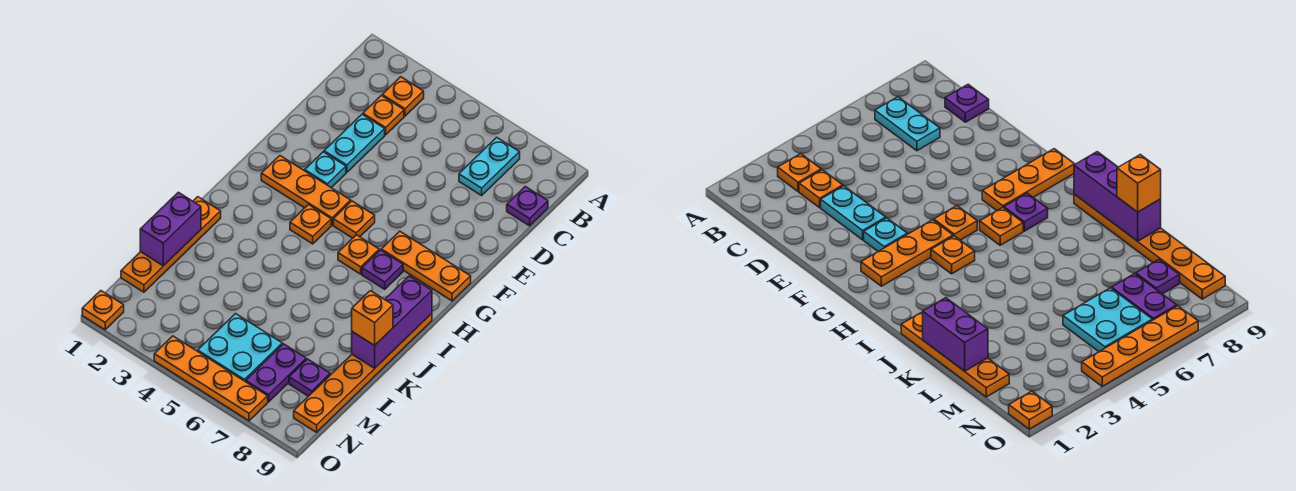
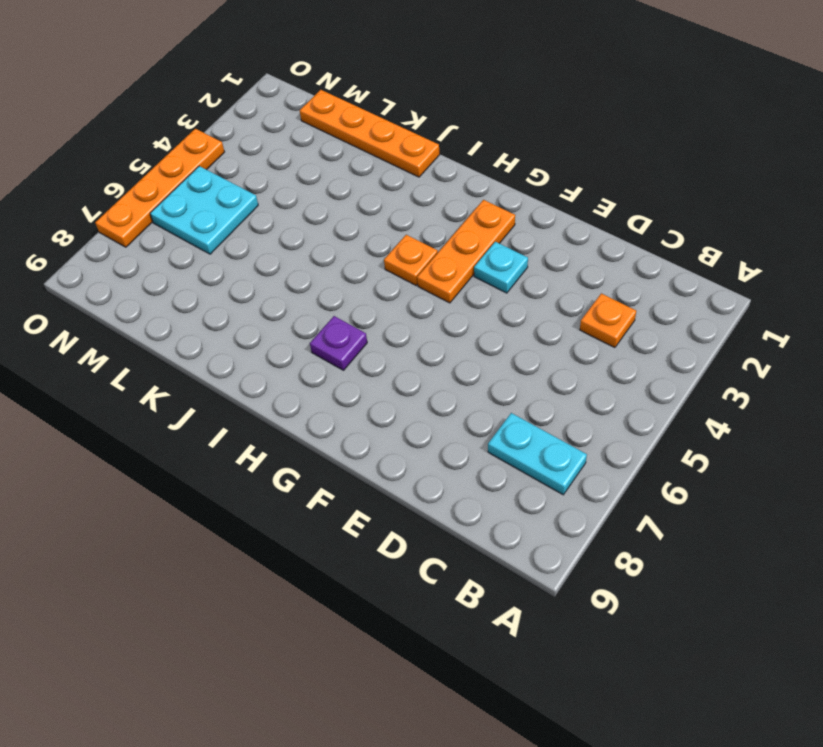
none -> orange 1x1 plate [382,77,424,116]
none -> purple 1x1 plate [507,186,548,226]
none -> cyan 1x2 plate [324,114,385,172]

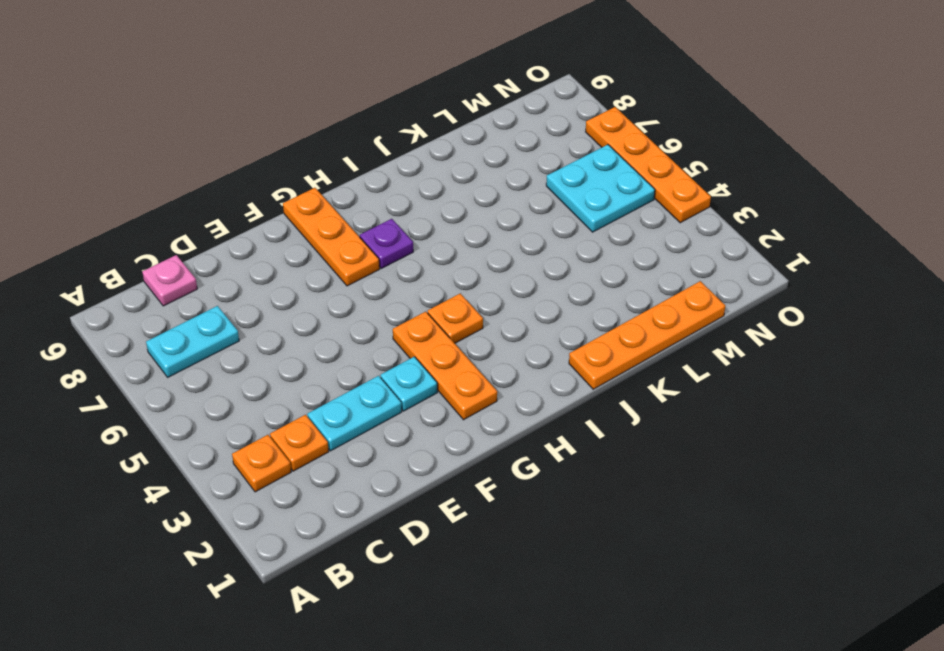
pink 1x1 plate [142,255,197,306] -> purple 1x1 plate [507,186,548,226]
none -> orange 1x1 plate [333,201,375,238]
none -> orange 1x1 plate [338,235,379,274]
none -> orange 1x6 plate [294,314,432,432]

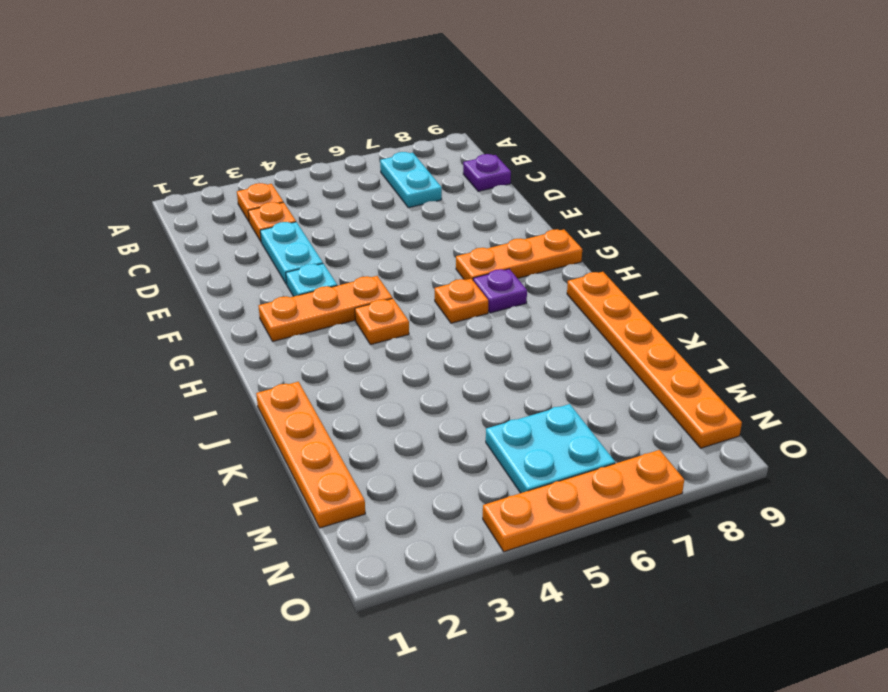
none -> orange 1x1 plate [333,201,375,238]
none -> purple 1x2 plate [246,344,306,402]
none -> purple 1x1 plate [289,359,330,396]

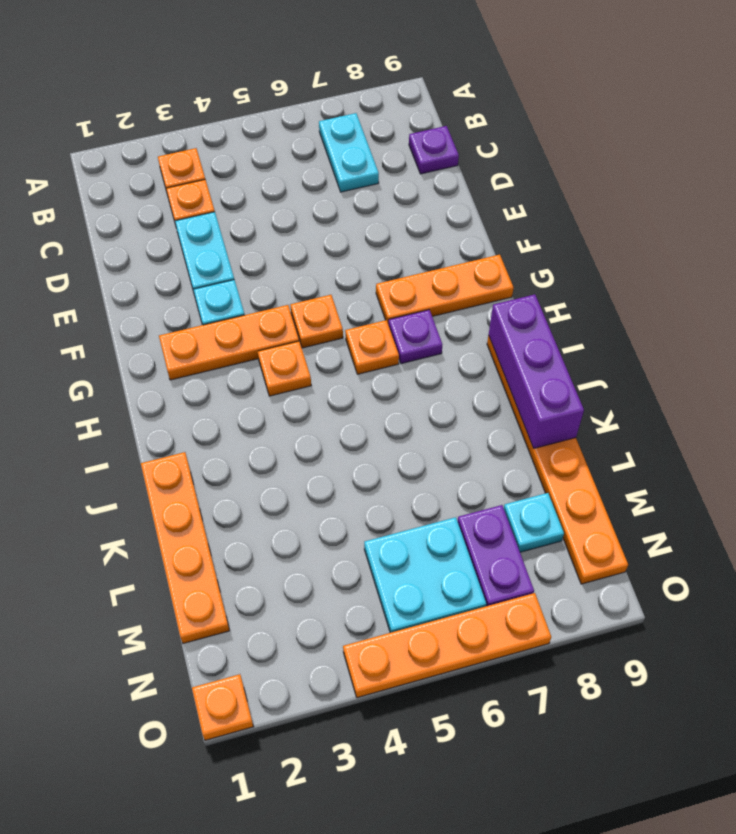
cyan 1x1 plate [504,493,564,552] -> purple 1x1 plate [289,359,330,396]
none -> purple 1x2 brick [140,192,201,266]
none -> orange 1x1 brick [352,291,393,345]

